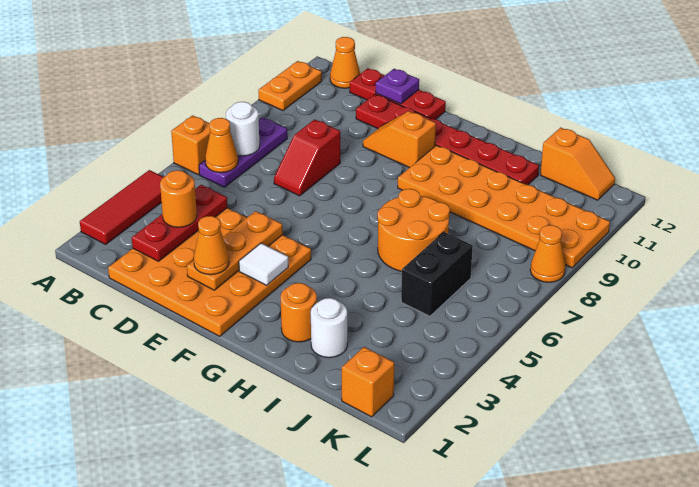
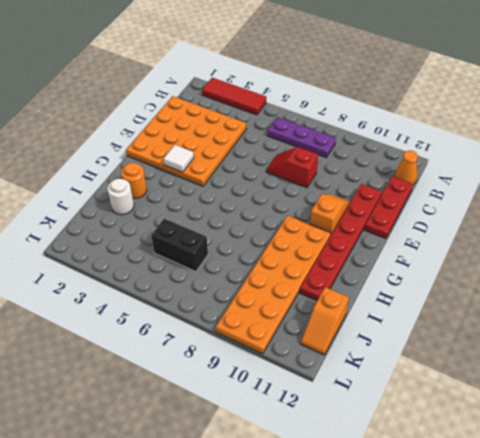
none -> orange 1x1 brick [171,115,210,174]
none -> orange 1x2 plate [258,61,322,111]
none -> orange 2x2 round brick [377,189,450,272]

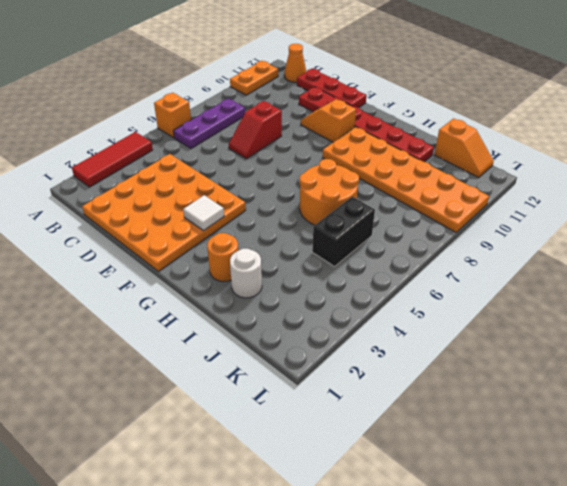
none -> orange 1x1 brick [342,347,394,417]
none -> orange 1x1 cone [530,225,565,282]
none -> orange 1x1 cone [205,118,238,173]

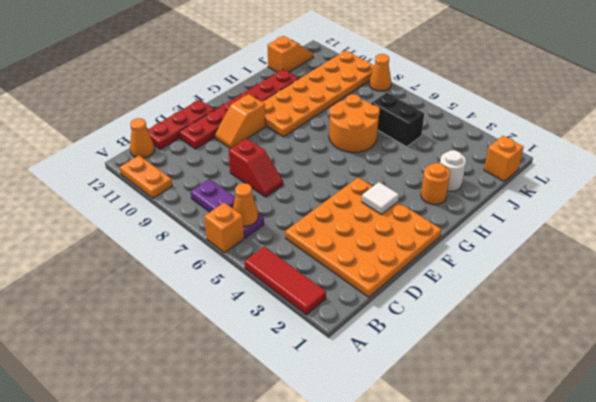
none -> white 1x1 round brick [226,102,260,156]
none -> red 1x3 plate [132,185,227,261]
none -> purple 1x1 plate [376,69,419,104]

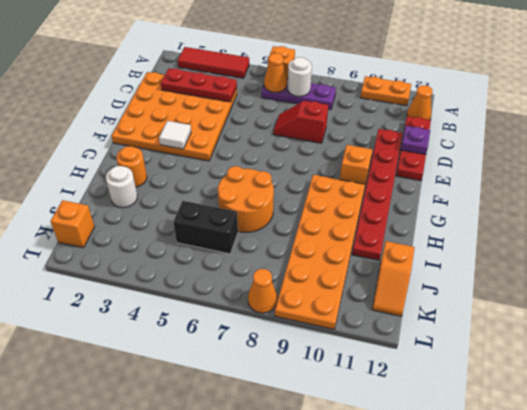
none -> orange 1x3 plate [187,211,283,290]
none -> orange 1x1 round brick [160,170,197,227]
none -> orange 1x1 cone [194,216,229,275]

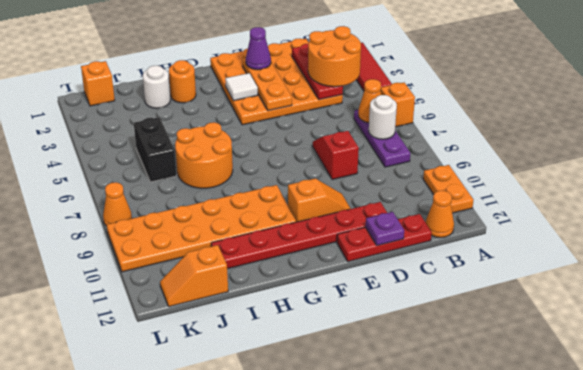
orange 2x2 round brick [308,26,361,87] -> orange 1x1 round brick [160,170,197,227]
purple 1x1 cone [246,27,271,70] -> orange 1x1 cone [194,216,229,275]

